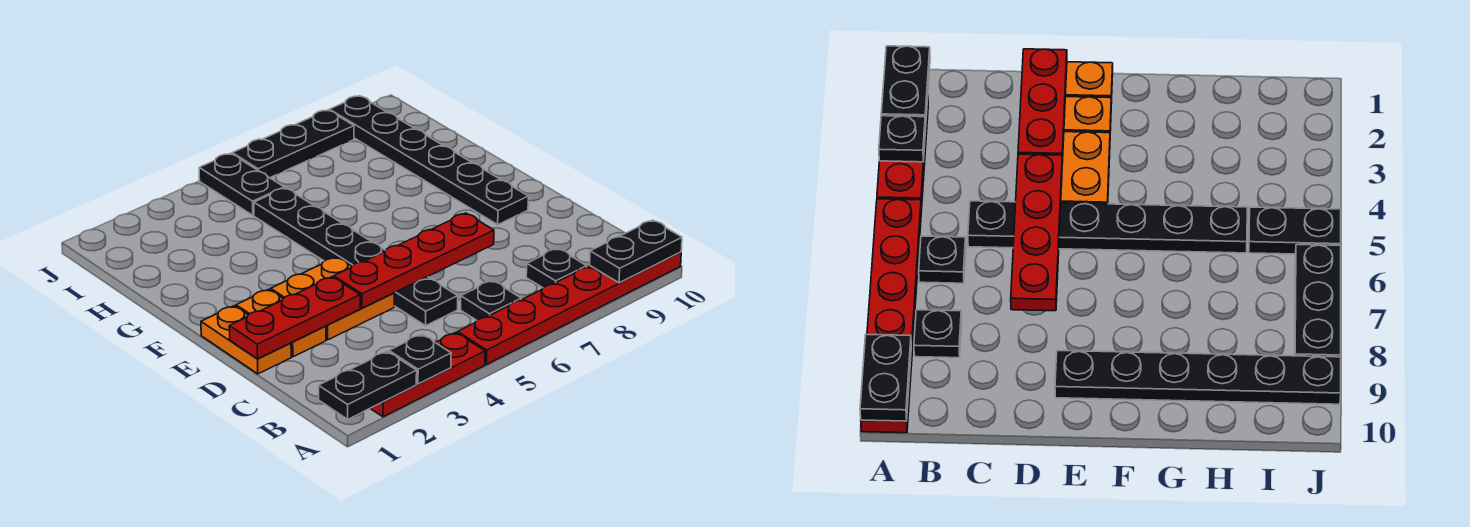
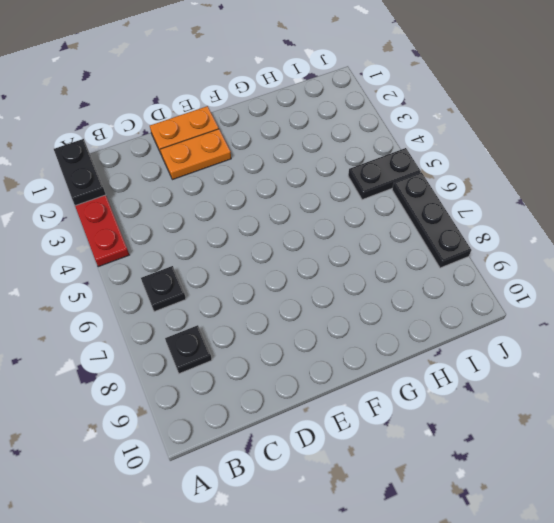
none -> red 1x6 plate [457,252,681,365]
none -> black 1x6 plate [254,188,458,326]
none -> orange 2x2 plate [271,257,394,340]

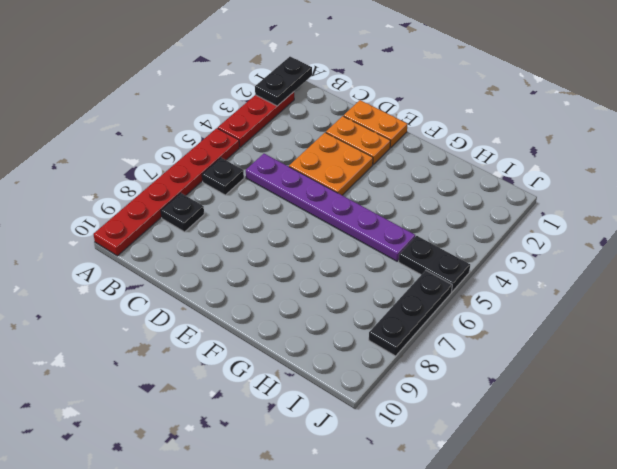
purple 1x6 plate [246,154,415,261] -> black 1x6 plate [254,188,458,326]
none -> black 1x6 plate [329,96,528,225]
none -> black 1x1 plate [389,334,451,384]
none -> black 1x2 plate [590,220,682,283]

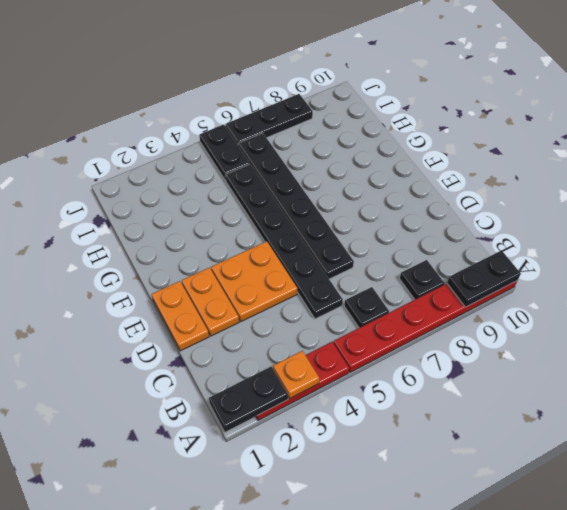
orange 1x1 plate [273,351,319,399] -> black 1x1 plate [389,334,451,384]
black 1x6 plate [238,133,354,279] -> black 1x6 plate moved to [329,96,528,225]
none -> red 1x3 plate [229,277,360,359]
none -> red 1x4 plate [334,213,494,308]

